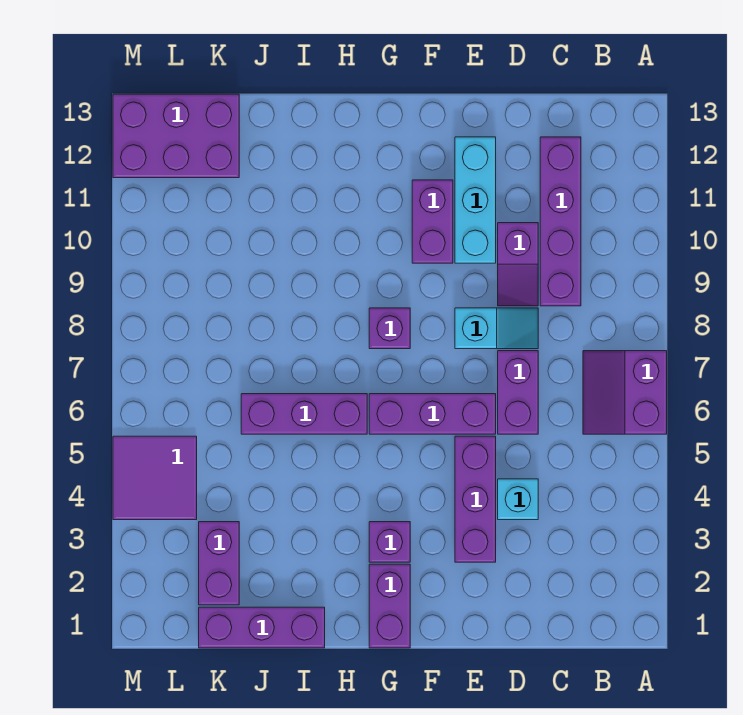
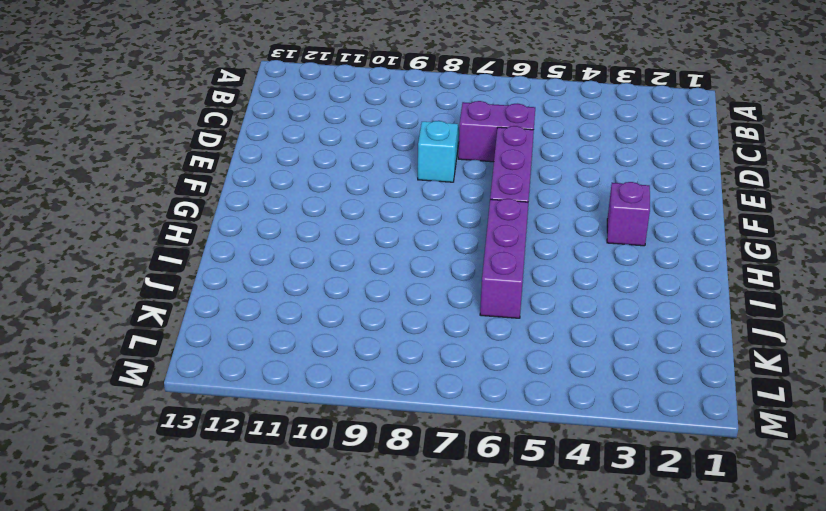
none -> purple 2x2 slope [583,351,667,434]
none -> purple 1x4 brick [540,137,581,306]
none -> cyan 1x1 brick [498,479,538,520]

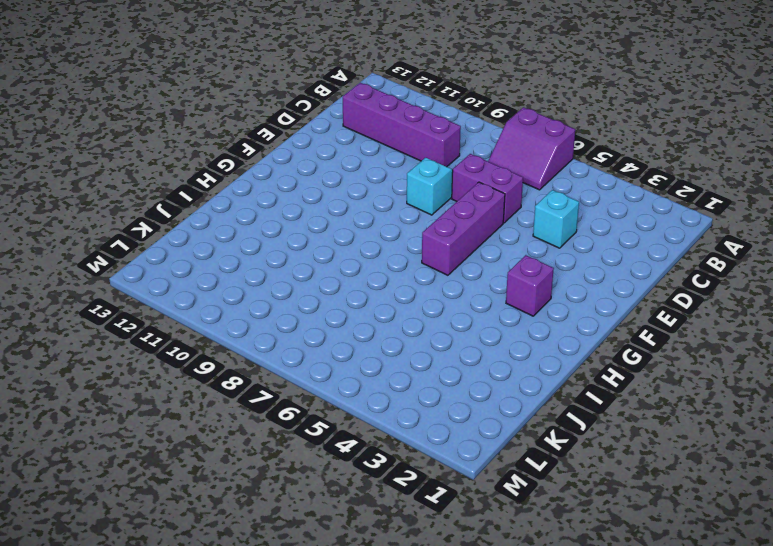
none -> purple 1x2 slope [498,223,538,306]
none -> purple 1x3 brick [455,436,496,562]
none -> cyan 1x3 brick [455,137,496,263]

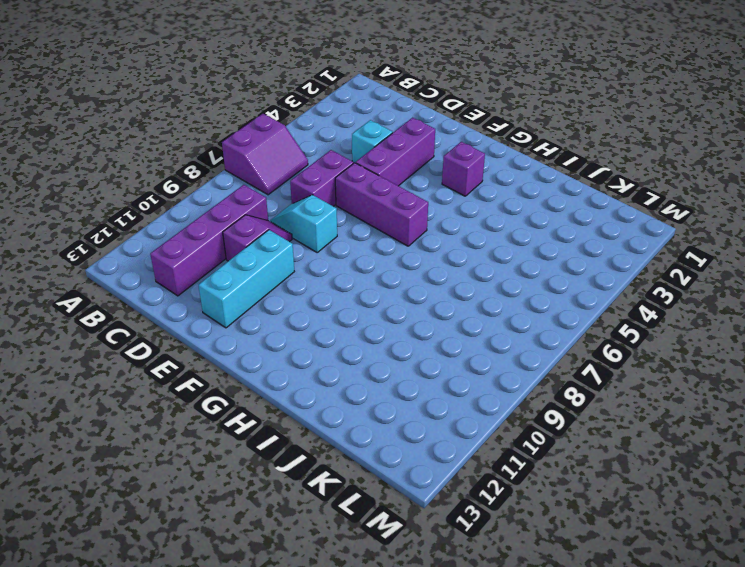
none -> purple 1x2 brick [412,180,453,263]
none -> purple 1x2 brick [369,564,410,648]
none -> purple 1x1 brick [369,308,410,349]

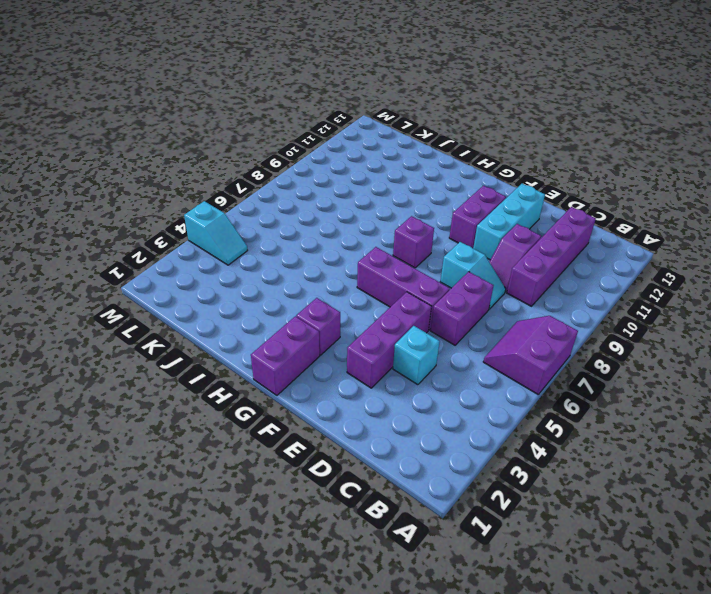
cyan 1x2 slope [184,201,248,265] -> purple 2x2 tile [113,436,197,520]
none -> purple 1x3 brick [241,394,367,434]
none -> purple 1x3 brick [199,607,325,648]
none -> purple 1x2 brick [199,522,239,605]

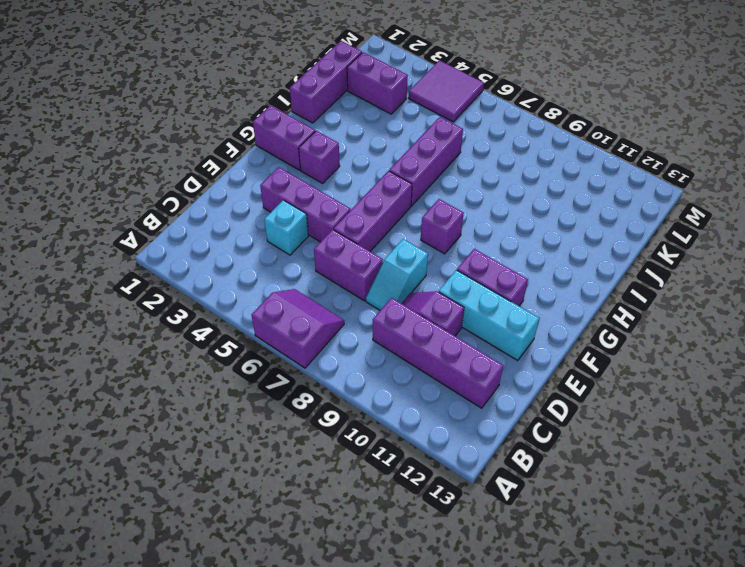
none -> purple 2x3 brick [113,94,239,178]

